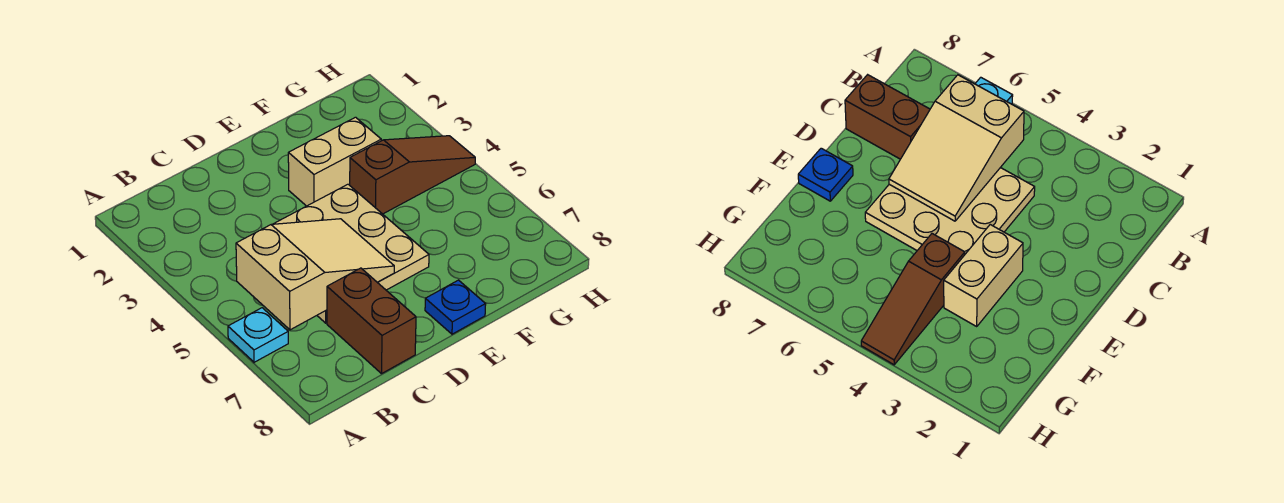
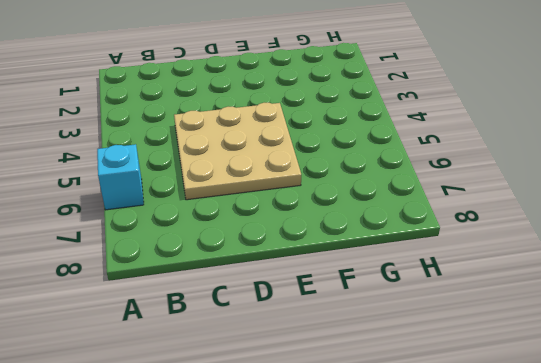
cyan 1x1 brick [97,144,144,210] -> cyan 1x1 plate [228,308,288,362]
none -> brown 1x2 brick [327,268,416,374]
none -> tan 1x2 brick [288,117,381,206]

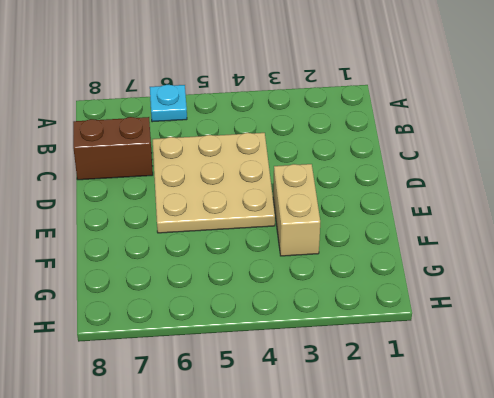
none -> blue 1x1 plate [425,280,486,334]
none -> brown 1x3 slope [350,136,475,214]

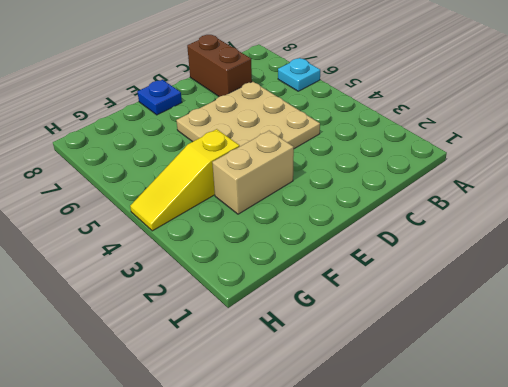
yellow 1x3 slope [130,129,240,231] -> brown 1x3 slope [350,136,475,214]
none -> tan 2x3 slope [236,219,394,330]

